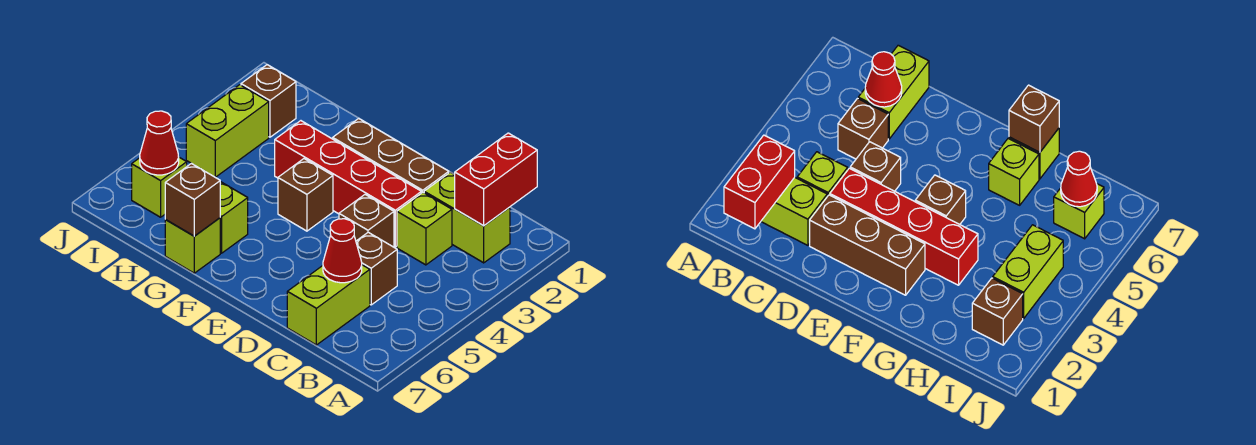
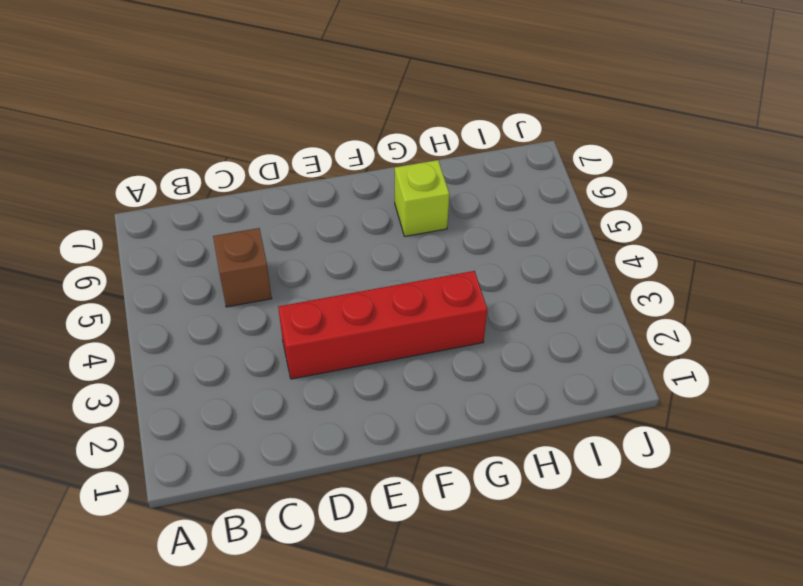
none -> lime 1x2 brick [424,172,510,263]
none -> lime 1x1 brick [397,193,452,265]
none -> lime 1x2 brick [287,265,370,345]

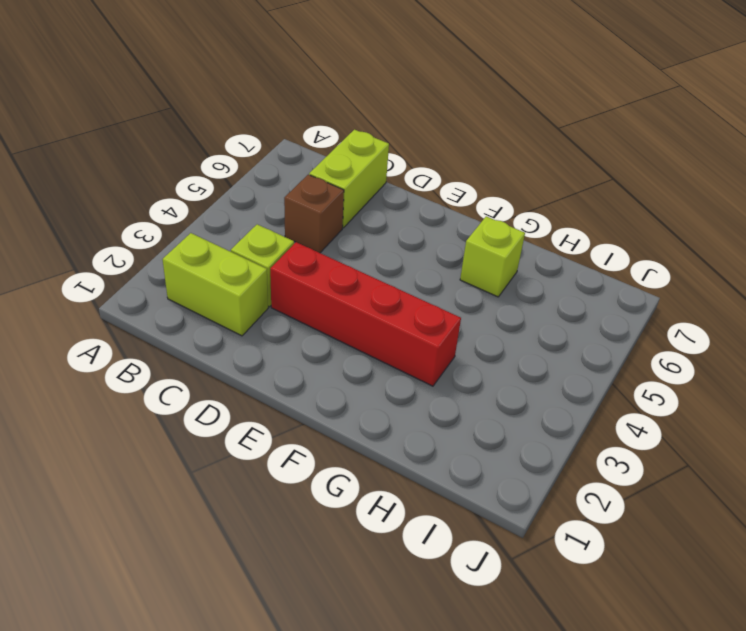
none -> brown 1x3 brick [333,118,449,193]
none -> brown 1x1 brick [339,195,394,247]
none -> brown 1x1 brick [278,159,333,231]

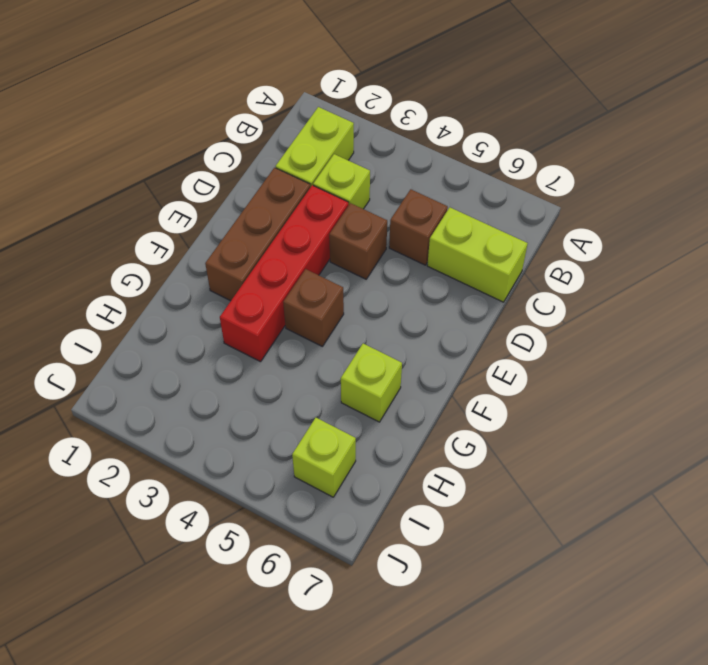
none -> lime 1x1 brick [165,218,220,273]
none -> brown 1x1 brick [241,65,296,137]
none -> lime 1x2 brick [186,85,269,177]

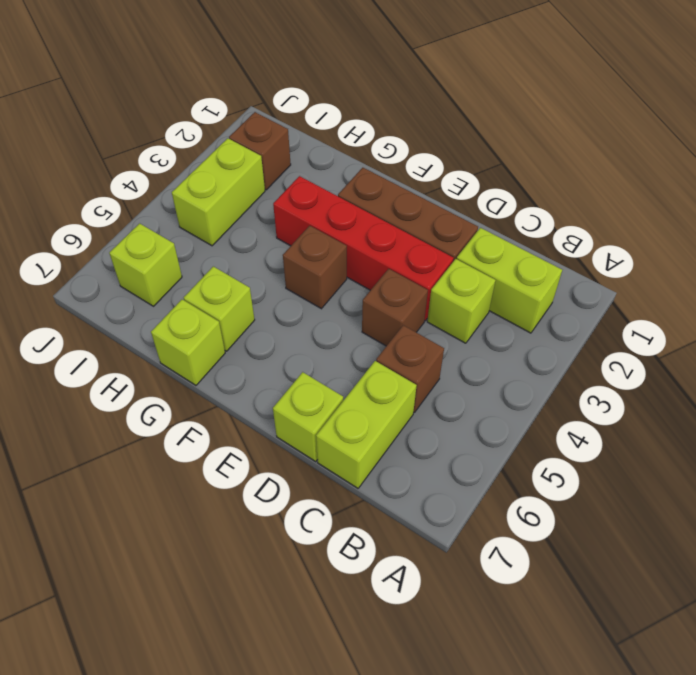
lime 1x1 brick [273,372,343,461] -> none
none -> red 1x2 brick [454,133,537,226]
none -> red 1x1 cone [323,219,362,283]
none -> brown 1x1 brick [165,163,220,236]

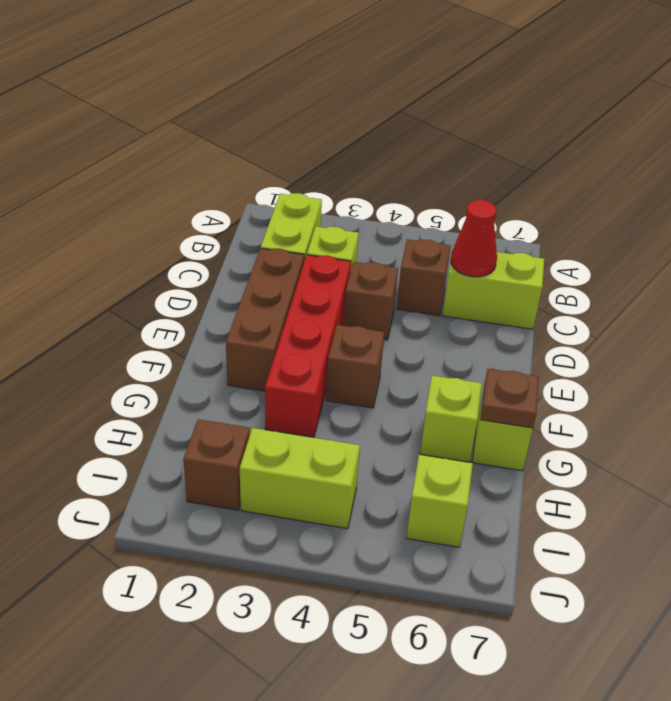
brown 1x1 plate [481,369,539,428] -> brown 1x1 brick [165,163,220,236]
none -> red 1x2 brick [454,133,537,226]
none -> red 1x1 cone [140,111,179,175]

